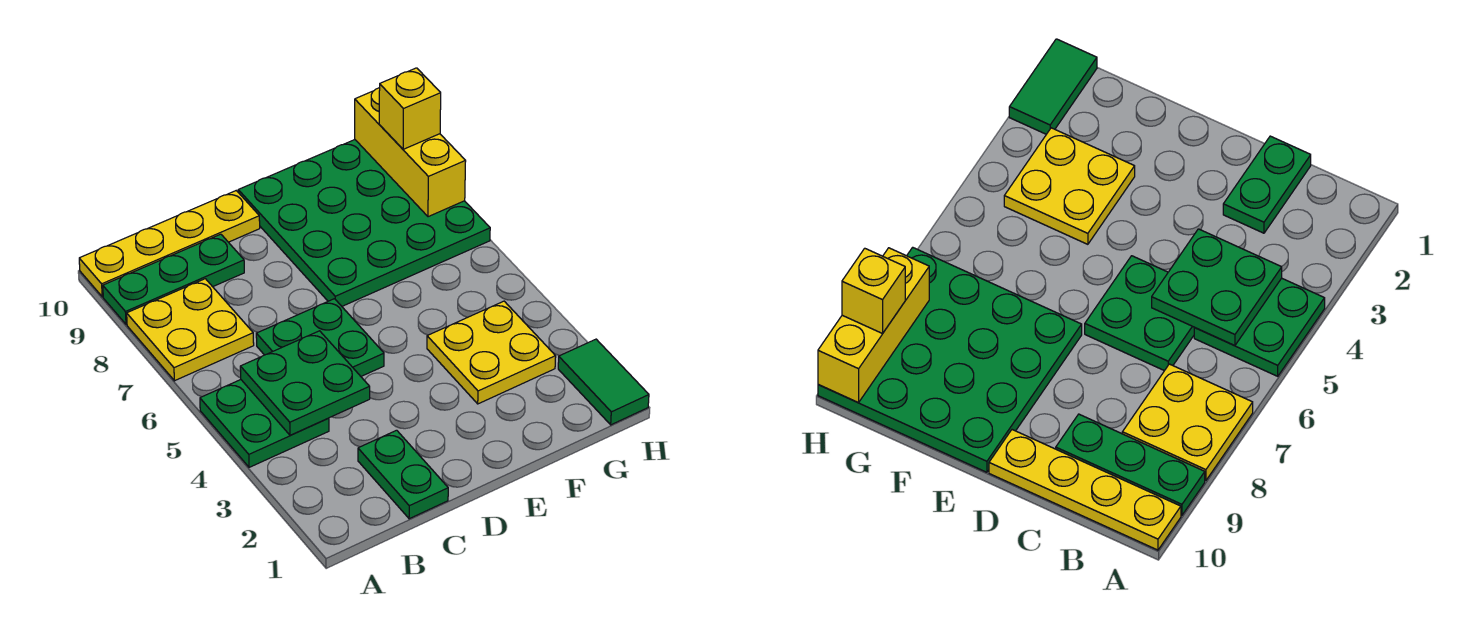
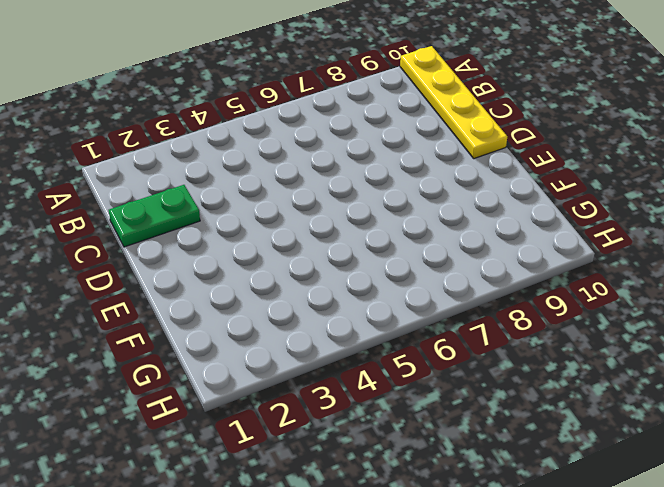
none -> green 2x2 plate [200,380,329,467]
none -> yellow 2x2 plate [127,279,254,381]
none -> green 1x3 plate [103,234,244,324]

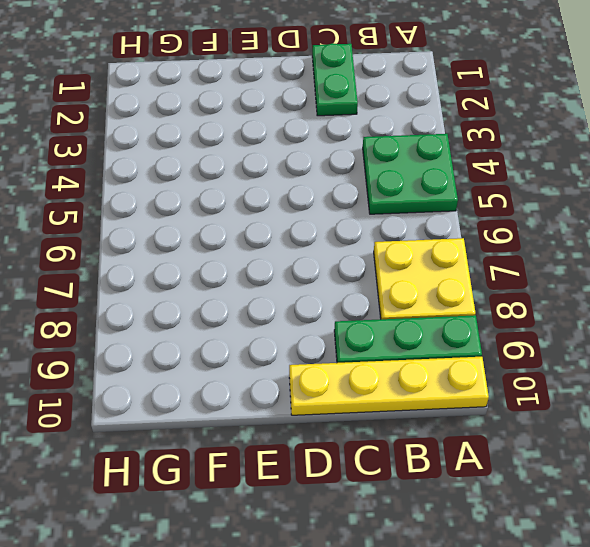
none -> green 2x2 plate [256,299,384,376]
none -> green 4x4 plate [238,140,490,306]
none -> yellow 2x2 plate [427,301,556,404]

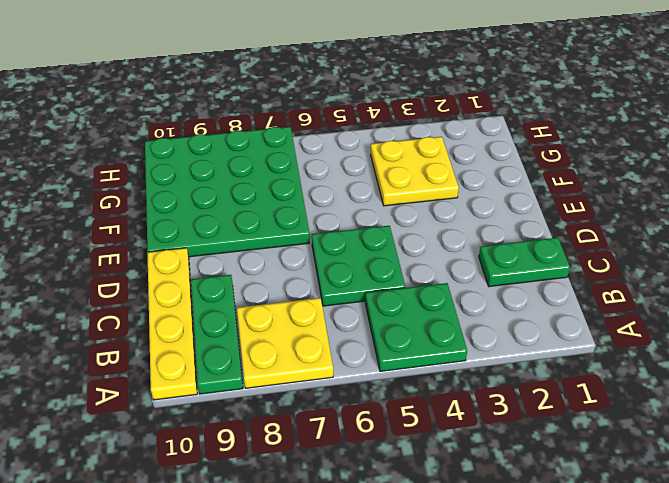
none -> green 1x2 tile [558,339,649,425]
none -> green 2x2 plate [240,331,370,435]
none -> yellow 1x3 brick [355,88,466,217]

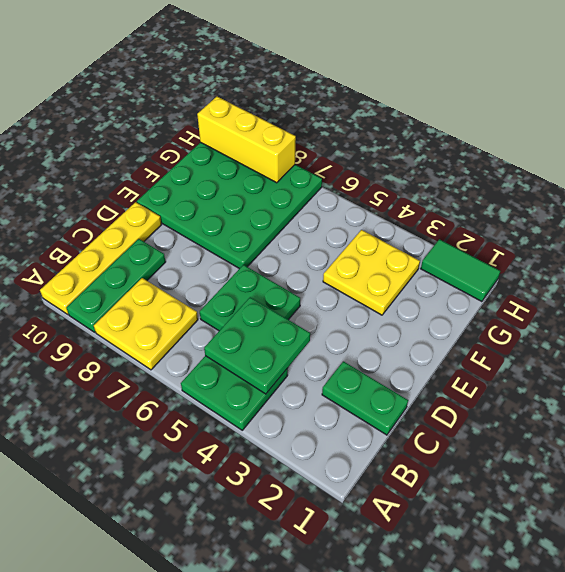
none -> yellow 1x1 brick [379,68,441,149]

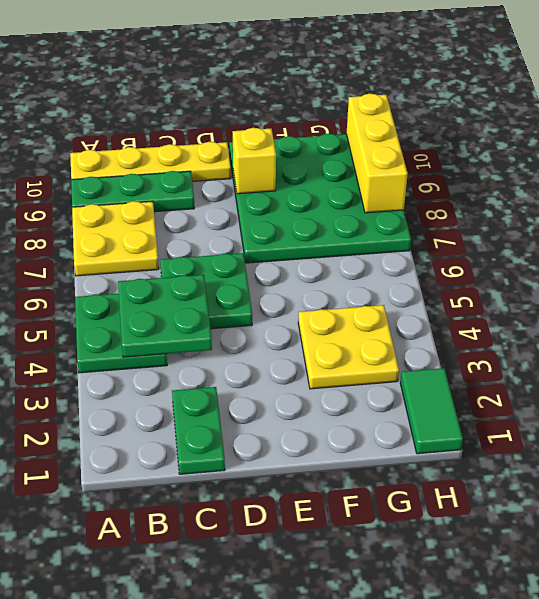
yellow 1x1 brick [233,128,276,194] -> yellow 1x1 brick moved to [379,68,441,149]

